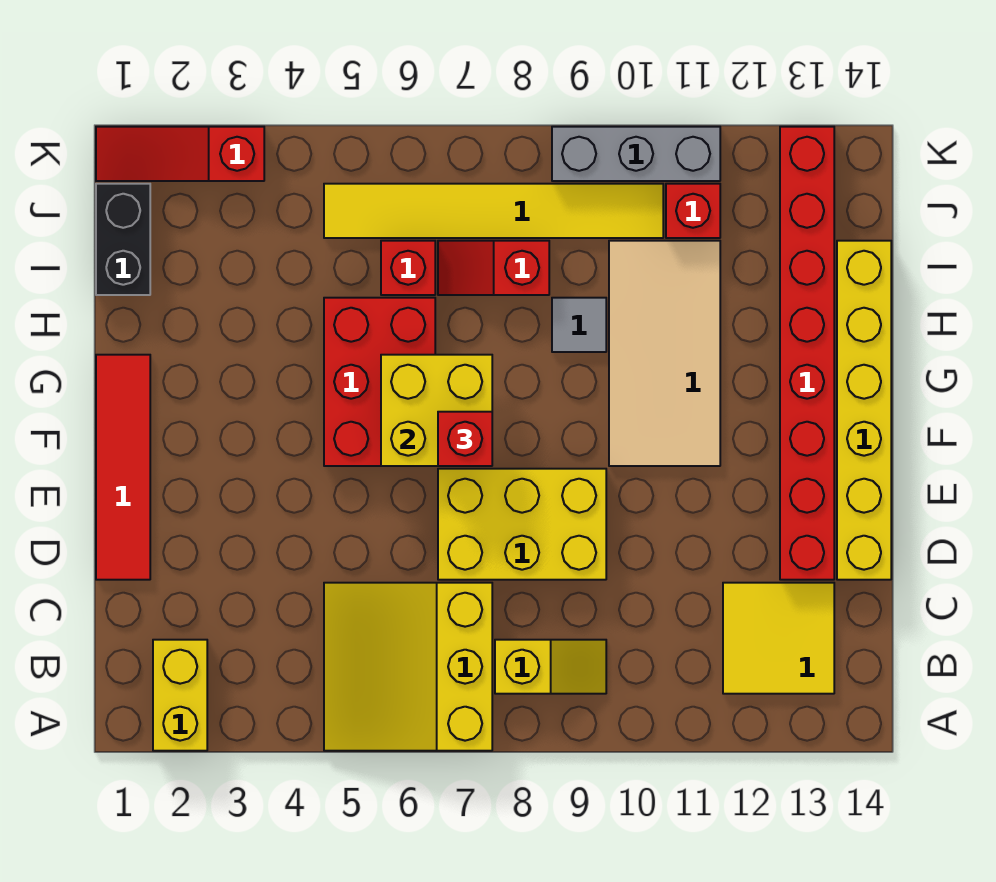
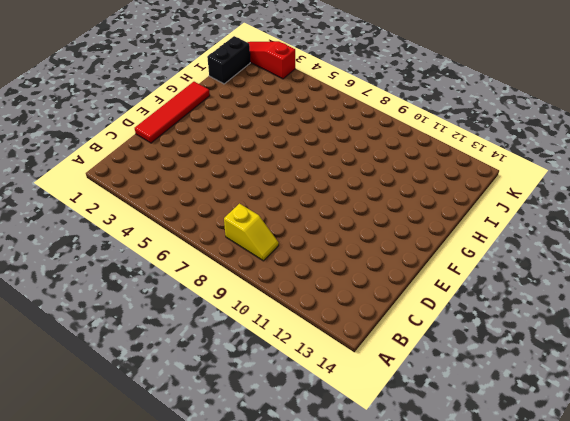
none -> yellow 1x2 brick [153,640,207,751]
none -> yellow 3x3 slope [324,583,492,751]
none -> yellow 2x2 tile [723,583,834,694]

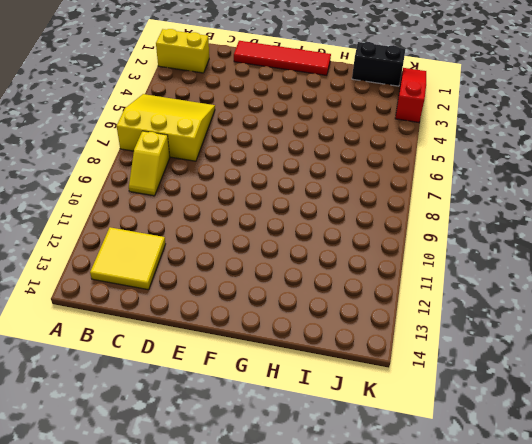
none -> yellow 2x3 brick [438,469,606,580]
none -> red 1x8 brick [780,127,834,580]
none -> yellow 1x6 brick [837,241,891,580]

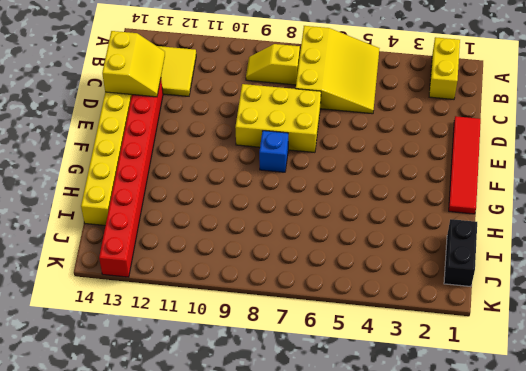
yellow 2x2 slope [102,31,165,97] -> none
blue 1x1 brick [259,131,288,172] -> none
none -> red 2x3 brick [324,298,435,466]
none -> tan 2x4 tile [609,241,720,466]
none -> grey 1x1 tile [552,298,606,352]

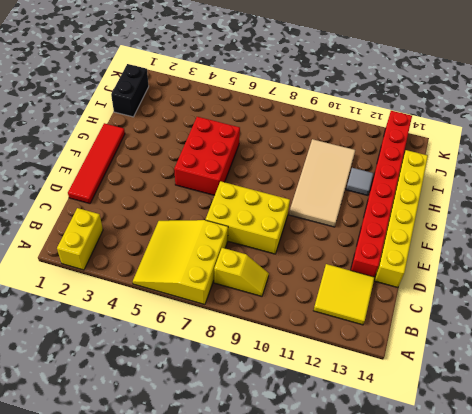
grey 1x1 tile [346,168,374,196] -> grey 1x1 tile moved to [552,298,606,352]
none -> red 1x1 brick [381,241,435,295]
none -> red 1x2 slope [438,241,549,295]
none -> yellow 1x6 tile [324,184,663,238]

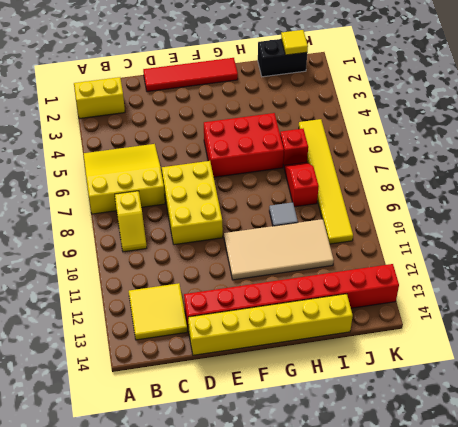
yellow 1x1 tile [281,30,308,55] -> none
none -> red 1x1 brick [666,184,720,238]
none -> red 1x3 slope [96,127,264,181]
none -> grey 1x3 brick [552,127,720,181]

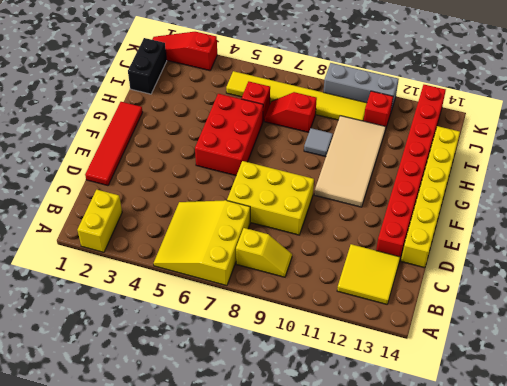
none -> yellow 2x2 brick [381,355,492,466]
none -> red 1x1 brick [438,412,492,466]

